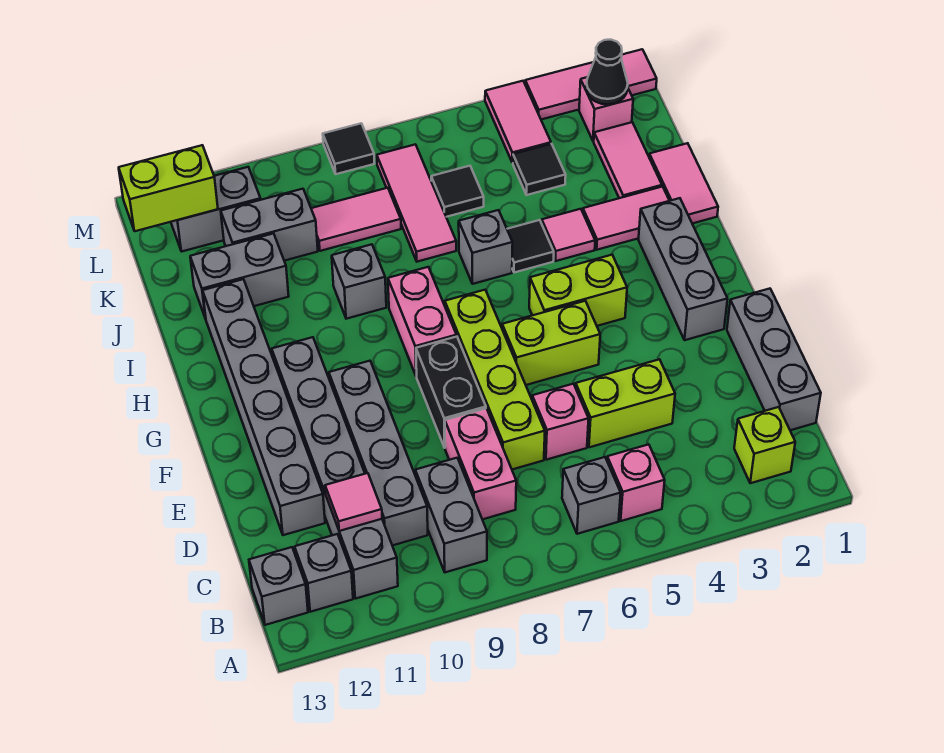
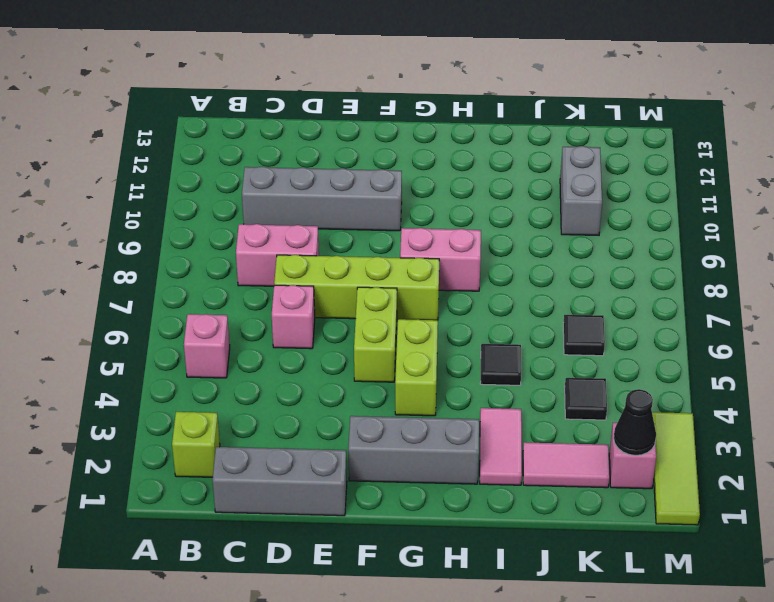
lime 1x3 tile [652,412,700,525] -> pink 1x3 tile [525,49,657,120]
none -> grey 1x1 brick [562,457,621,534]
none -> grey 1x2 brick [415,458,487,572]
none -> grey 1x6 brick [272,337,398,599]
none -> grey 1x1 brick [295,534,353,612]

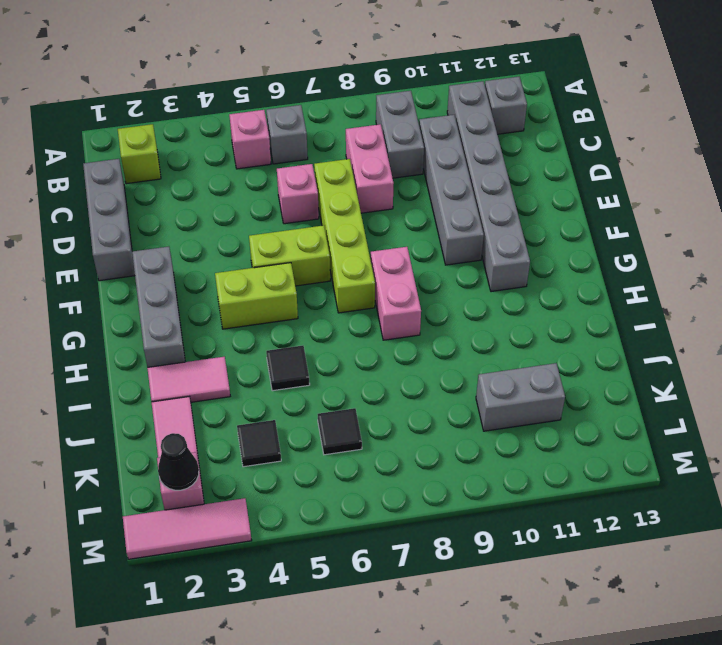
none -> grey 1x1 brick [249,547,308,625]
none -> lime 1x2 brick [575,359,675,447]
none -> grey 1x6 brick [203,279,325,535]
none -> black 1x2 brick [416,337,486,448]

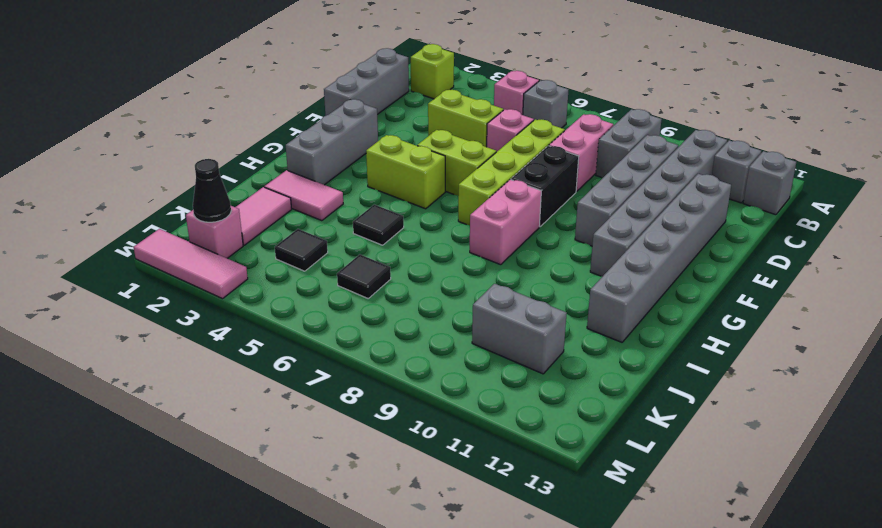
none -> pink 1x2 tile [649,143,718,224]
none -> pink 1x1 tile [542,209,595,261]
none -> grey 1x1 brick [458,210,513,284]
none -> grey 1x1 brick [332,244,386,319]

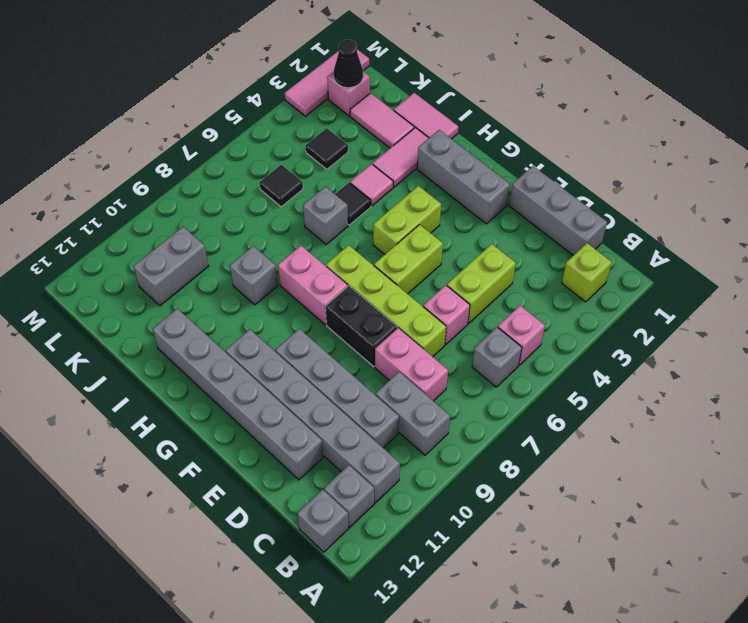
none -> pink 1x3 tile [377,144,456,262]
none -> grey 1x2 brick [190,233,289,319]
none -> pink 1x2 tile [311,188,401,251]
none -> pink 1x2 tile [485,81,551,163]

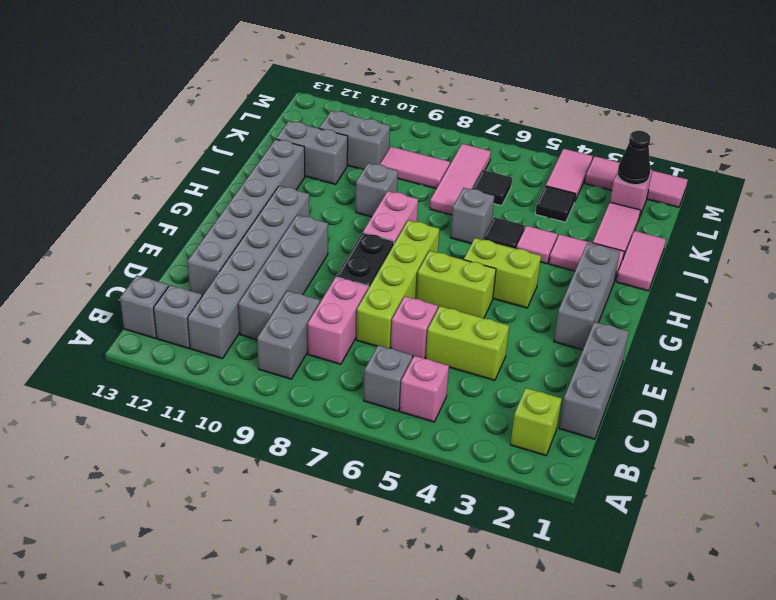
none -> grey 1x2 brick [171,167,261,251]
none -> black 1x1 tile [323,123,375,174]
none -> pink 1x1 tile [325,473,382,531]
none -> lime 1x2 brick [119,145,218,231]

